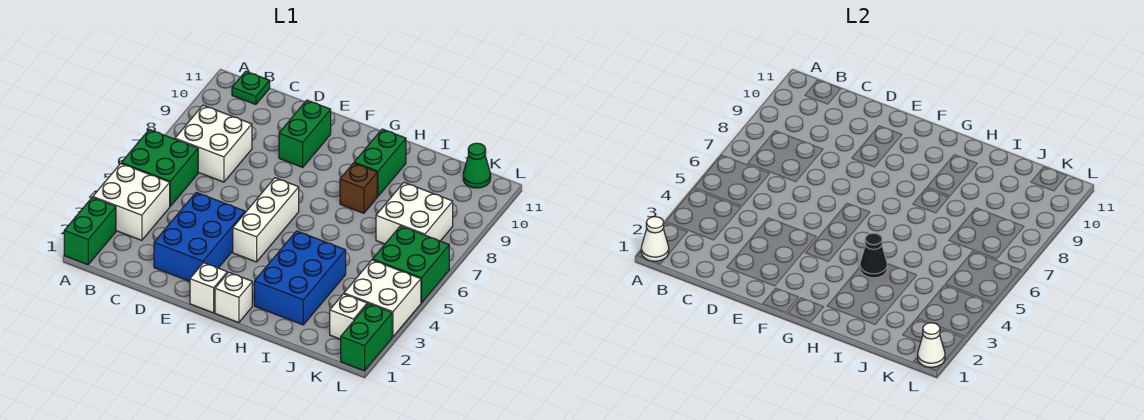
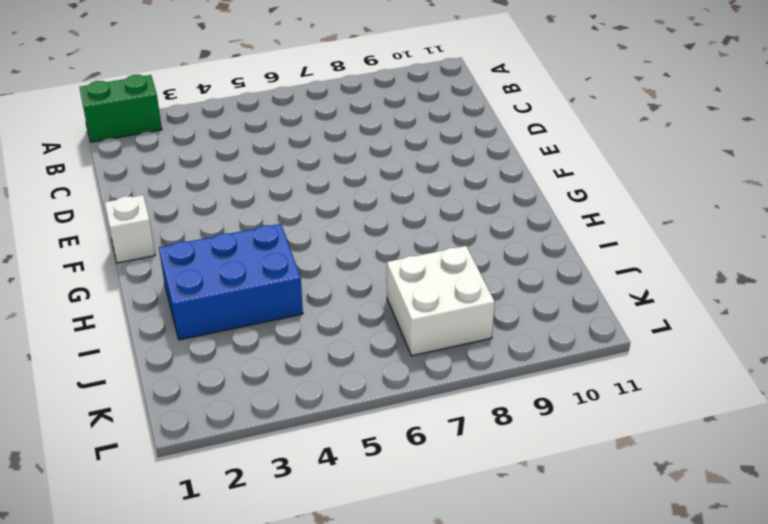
none -> white 2x2 brick [93,164,170,240]
none -> green 2x2 brick [121,129,198,206]
none -> white 2x2 brick [175,105,252,182]

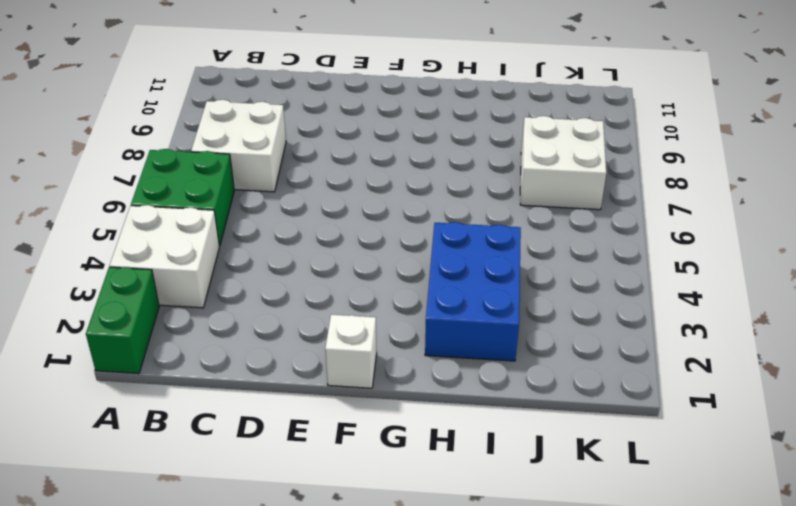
none -> green 1x1 plate [232,71,270,105]
none -> blue 2x3 brick [154,192,245,281]
none -> green 1x2 brick [279,100,331,167]

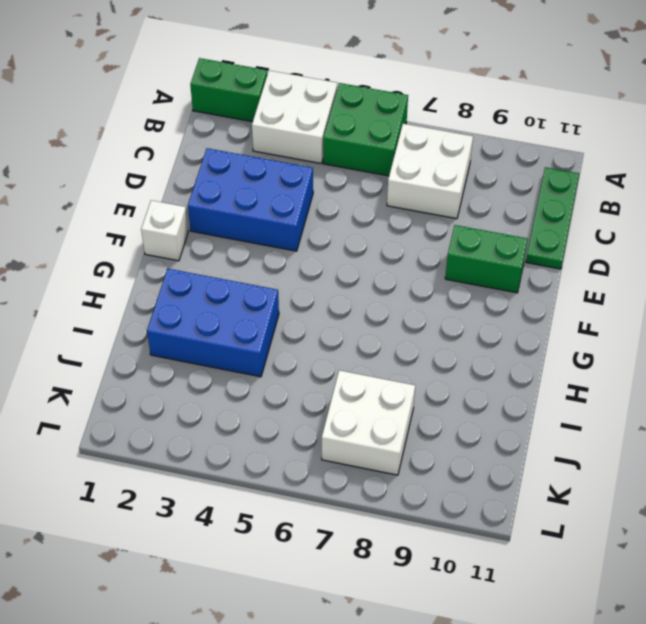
green 1x3 plate [526,167,579,269] -> green 1x1 plate [232,71,270,105]
none -> white 1x3 brick [233,178,299,262]
none -> white 1x1 brick [215,272,252,323]
none -> brown 1x1 brick [340,163,377,213]

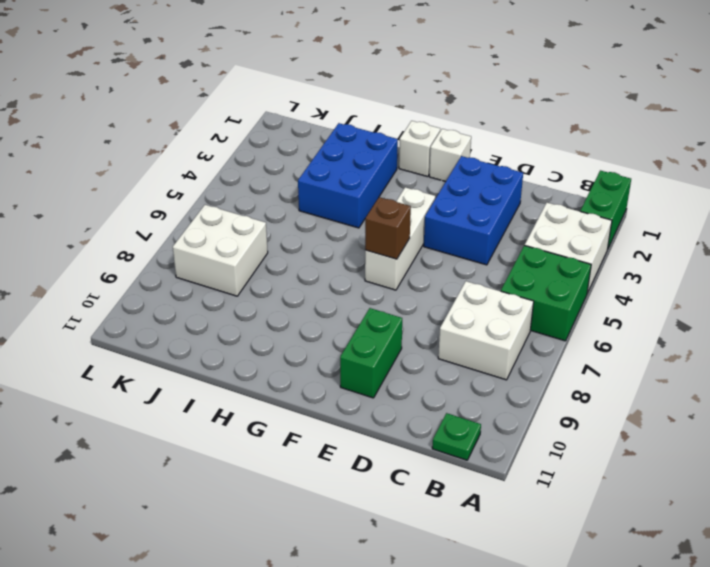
brown 1x1 brick [365,197,411,259] -> brown 1x1 brick moved to [340,163,377,213]
none -> green 1x2 brick [354,129,406,196]
none -> white 1x1 brick [330,294,367,339]
none -> white 2x2 brick [344,260,421,337]

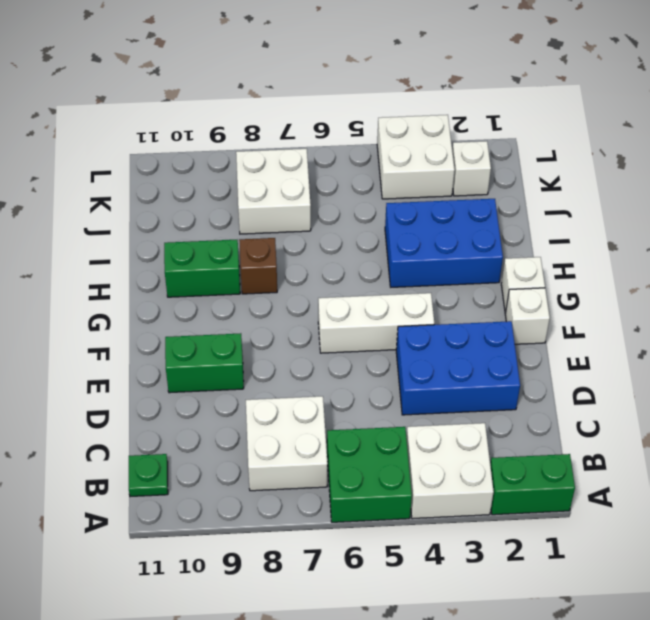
none -> green 2x2 brick [373,226,449,303]
none -> green 1x1 cone [463,143,491,188]
none -> green 1x2 brick [341,304,392,371]

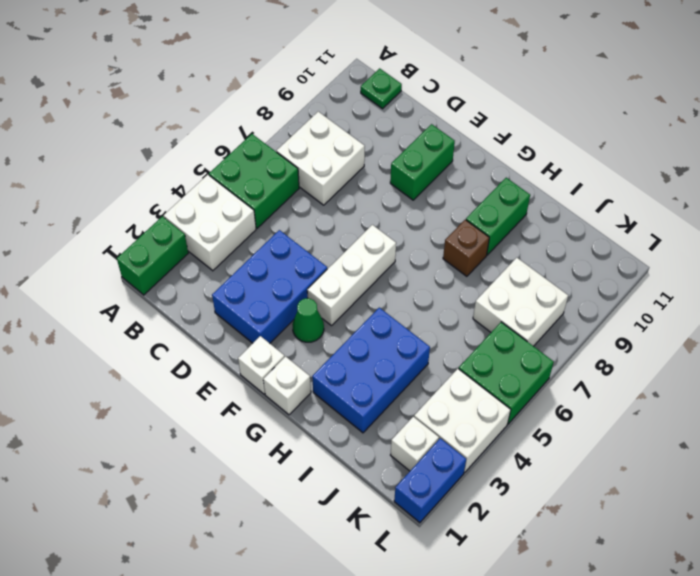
green 1x1 cone [292,298,324,342] -> green 1x1 cone moved to [463,143,491,188]
blue 1x2 brick [394,438,466,523] -> green 1x2 brick [341,304,392,371]
none -> white 1x1 cone [641,217,669,261]
none -> black 1x1 cone [860,233,887,278]
none -> white 1x1 cone [918,323,945,367]

